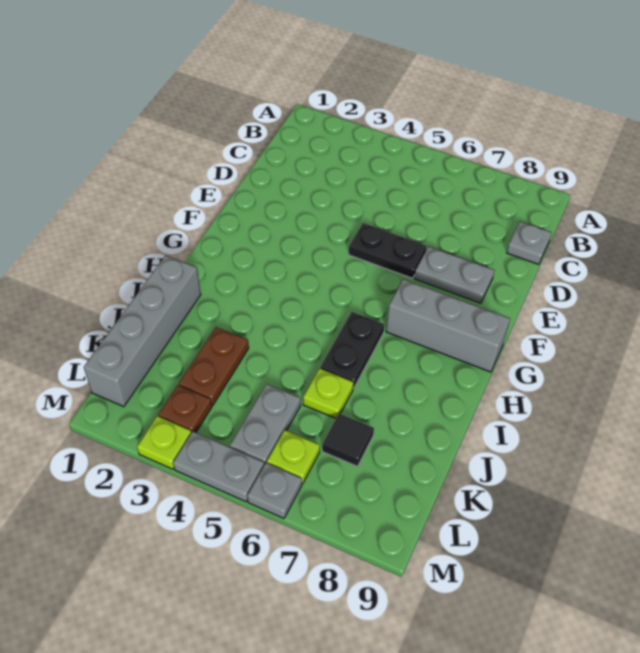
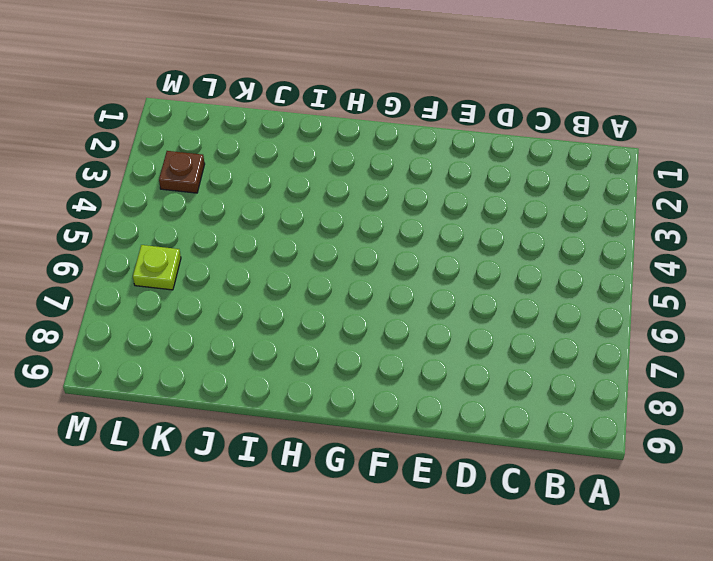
none -> grey 1x1 plate [507,222,552,264]
none -> black 1x2 plate [348,223,427,278]
none -> grey 1x2 plate [414,246,494,303]

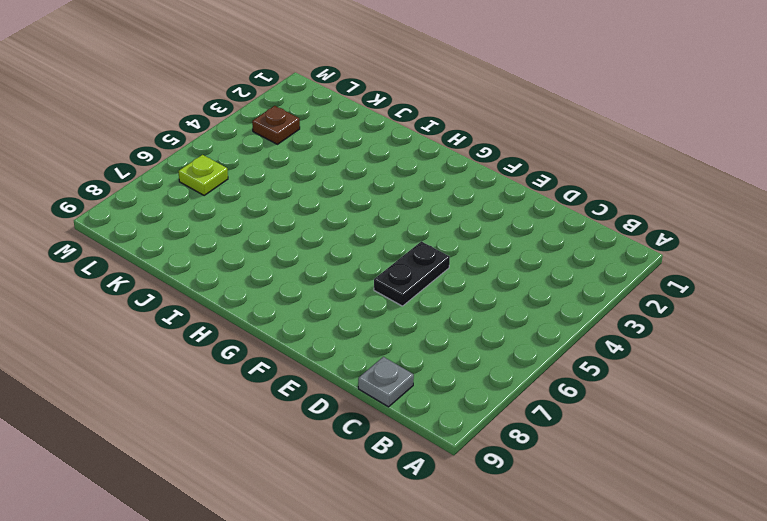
none -> grey 1x2 plate [414,246,494,303]
none -> grey 1x3 brick [386,279,510,372]
none -> black 1x2 plate [320,312,385,388]

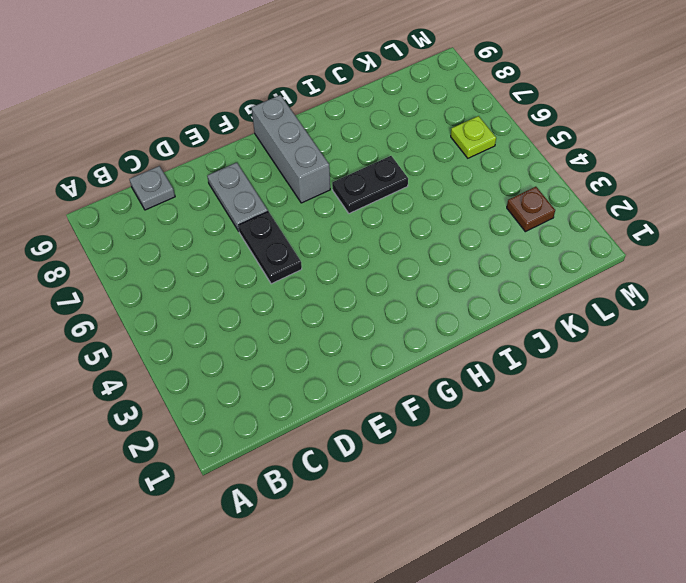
none -> grey 1x4 brick [84,255,201,407]
none -> brown 1x2 plate [179,327,249,405]
none -> lime 1x1 plate [303,368,353,418]

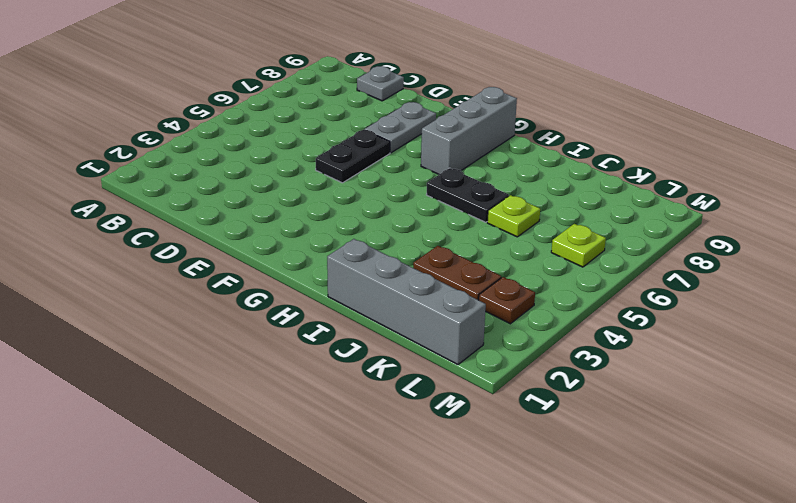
none -> grey 1x2 plate [230,384,301,465]
none -> black 1x1 tile [322,414,374,466]
none -> lime 1x1 plate [137,416,191,469]

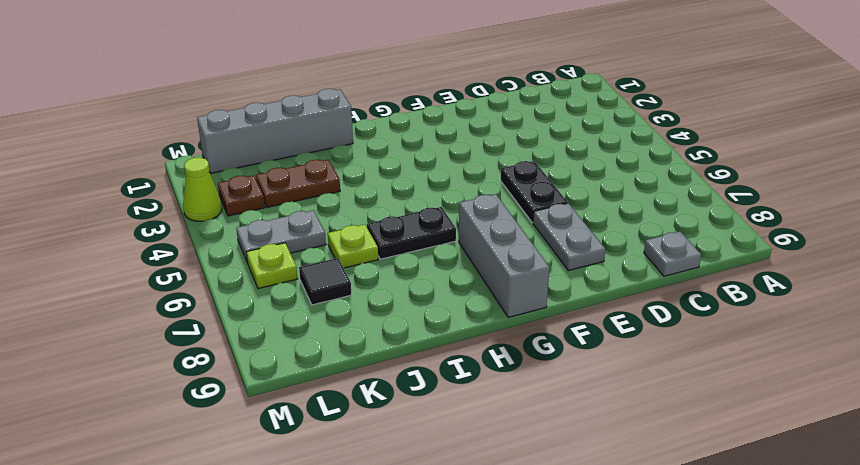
lime 1x1 cone [183,157,222,221] -> lime 1x1 plate [137,416,191,469]
none -> grey 1x2 plate [173,432,264,502]
none -> grey 1x1 plate [247,463,302,518]

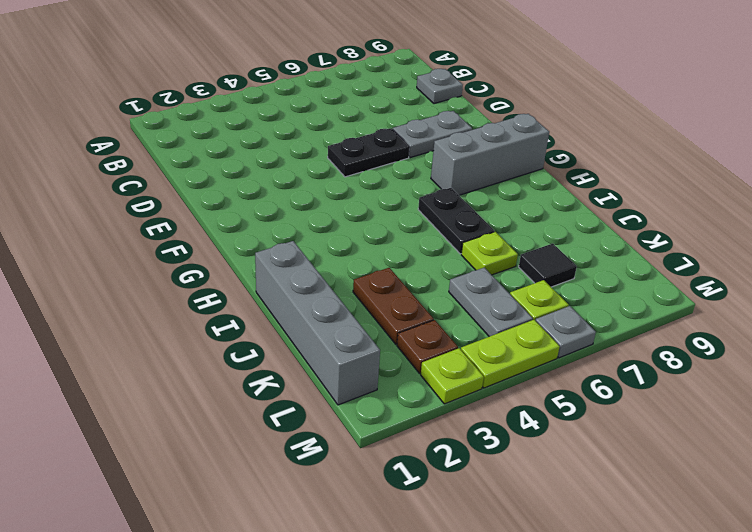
lime 1x2 plate [461,320,560,388] -> grey 1x2 plate [173,432,264,502]

